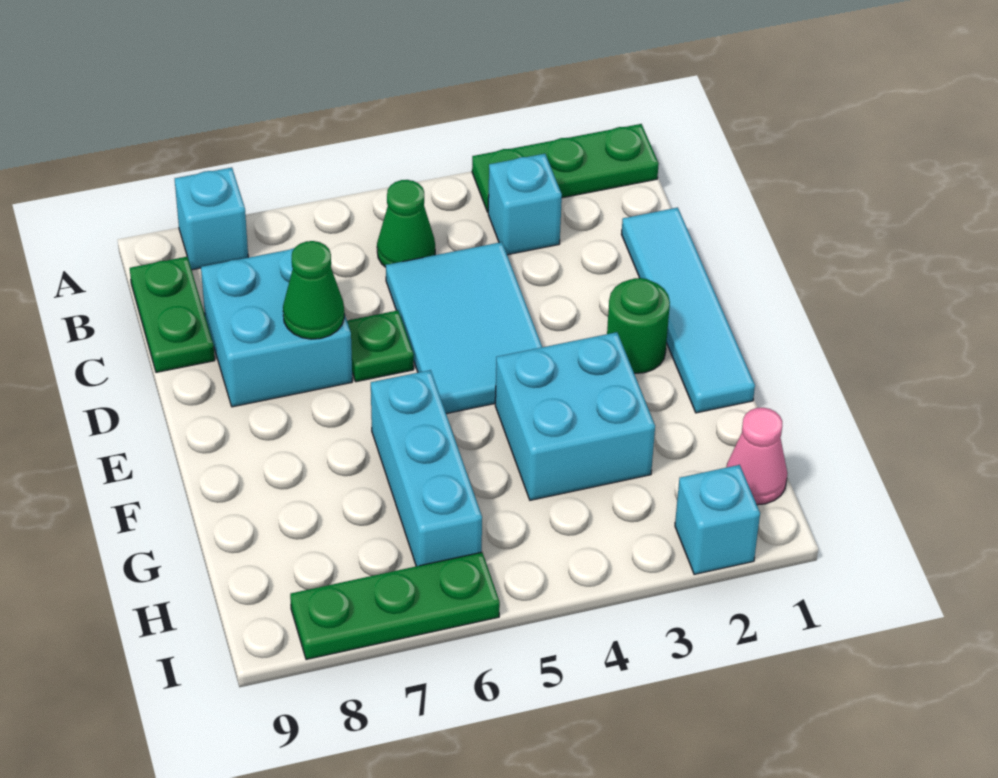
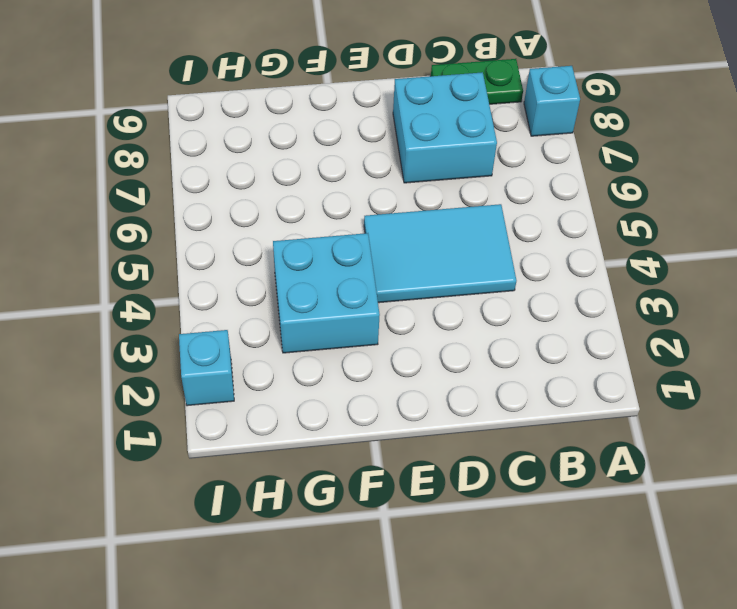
none -> green 1x3 plate [472,124,659,212]
none -> cyan 1x1 brick [488,154,562,255]
none -> green 1x1 cone [377,180,435,267]

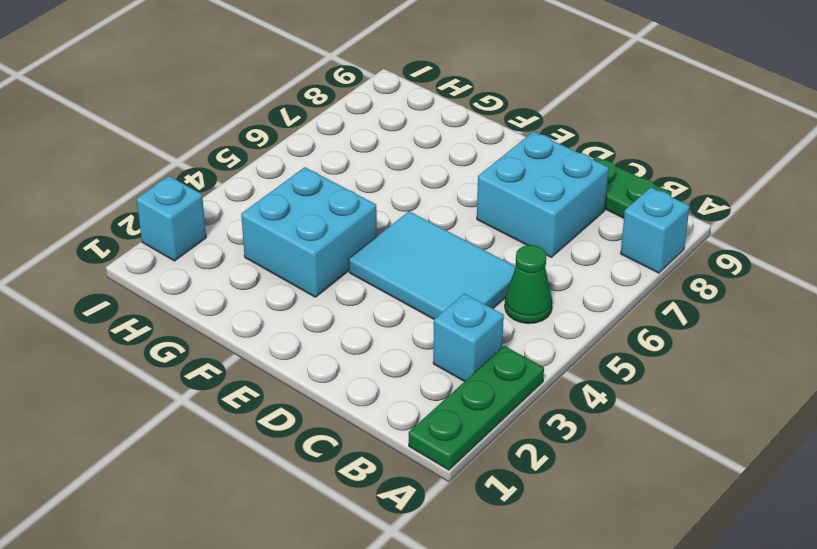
none -> cyan 1x4 tile [621,208,755,413]
none -> green 1x1 plate [347,310,414,382]
none -> green 1x1 round brick [607,278,670,373]

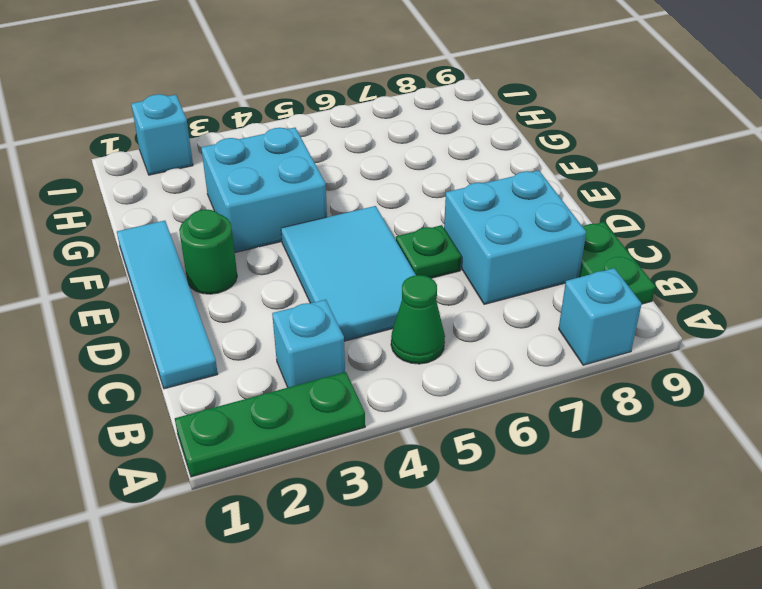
none -> cyan 1x3 brick [371,370,482,566]
none -> pink 1x1 cone [726,408,787,505]
none -> green 1x3 plate [290,552,500,660]

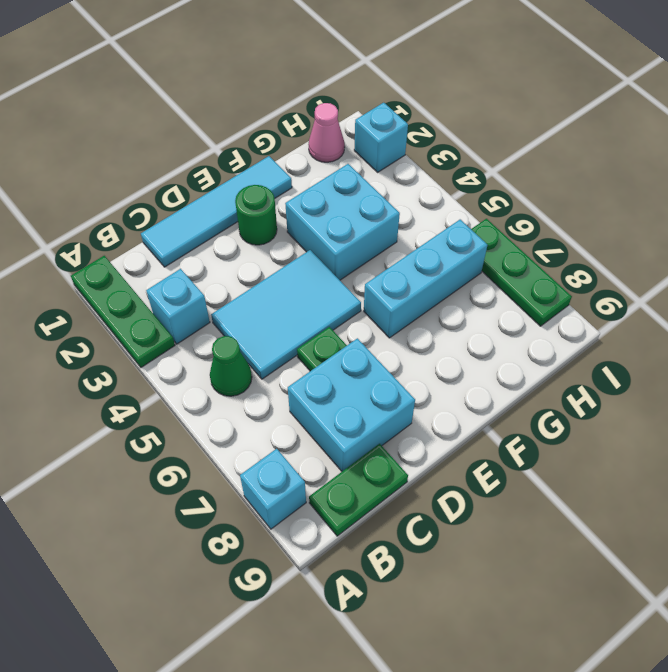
none -> green 1x1 cone [283,241,344,339]

